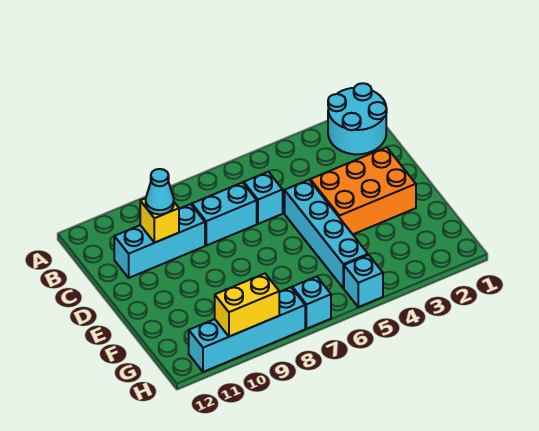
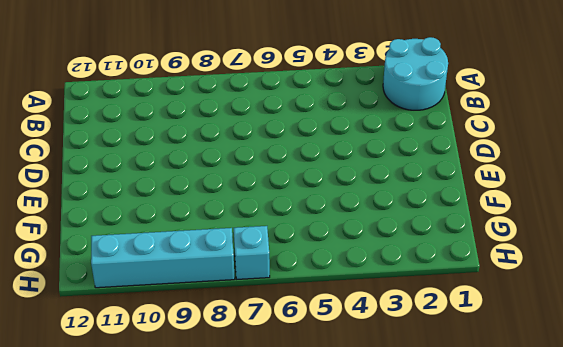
none -> cyan 1x1 brick [244,172,283,224]
none -> cyan 1x2 brick [192,182,257,246]
none -> cyan 1x3 brick [114,204,205,278]

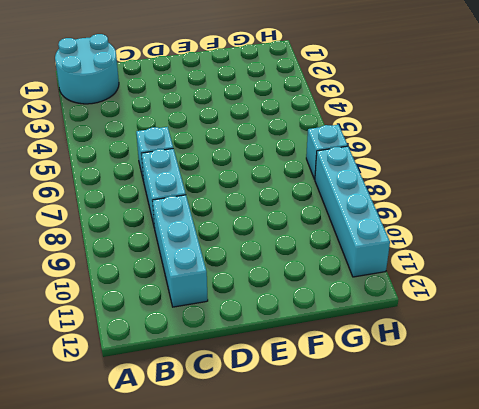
none -> orange 2x3 brick [310,147,416,234]
none -> cyan 1x4 brick [285,180,368,288]
none -> cyan 1x1 brick [344,255,383,307]

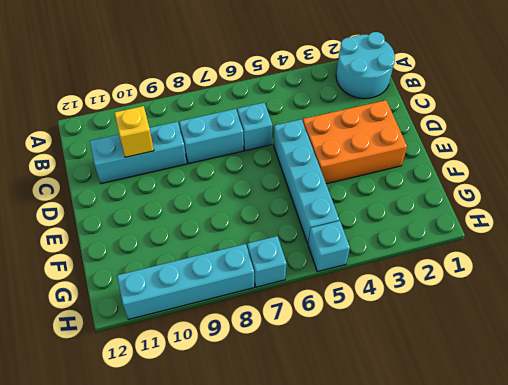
none -> yellow 1x2 brick [215,274,279,337]
none -> cyan 1x1 cone [146,169,174,214]

